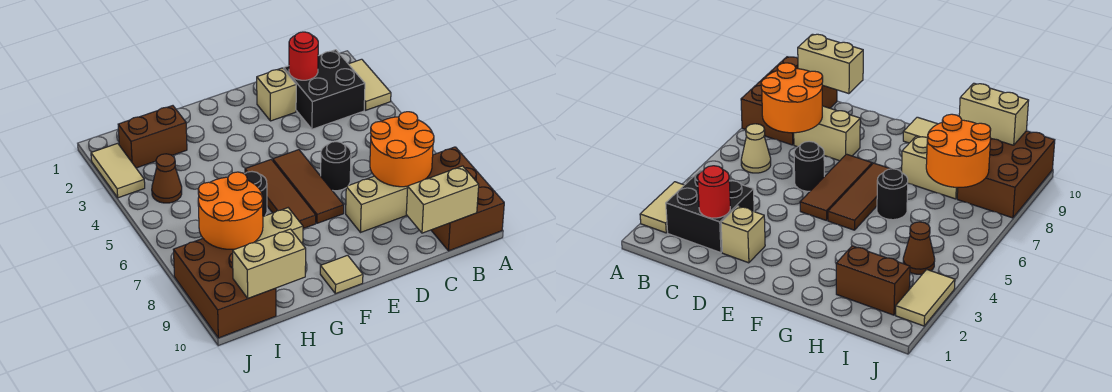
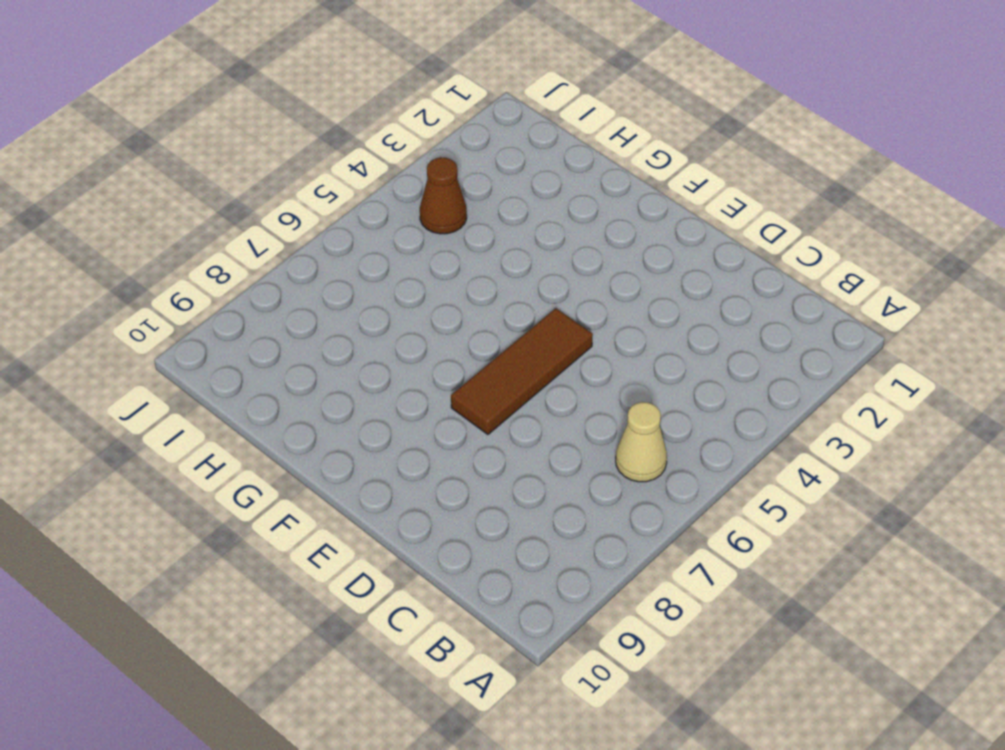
none -> tan 1x2 tile [349,59,391,110]
none -> brown 2x3 brick [426,147,504,251]
none -> black 2x2 brick [284,50,365,129]

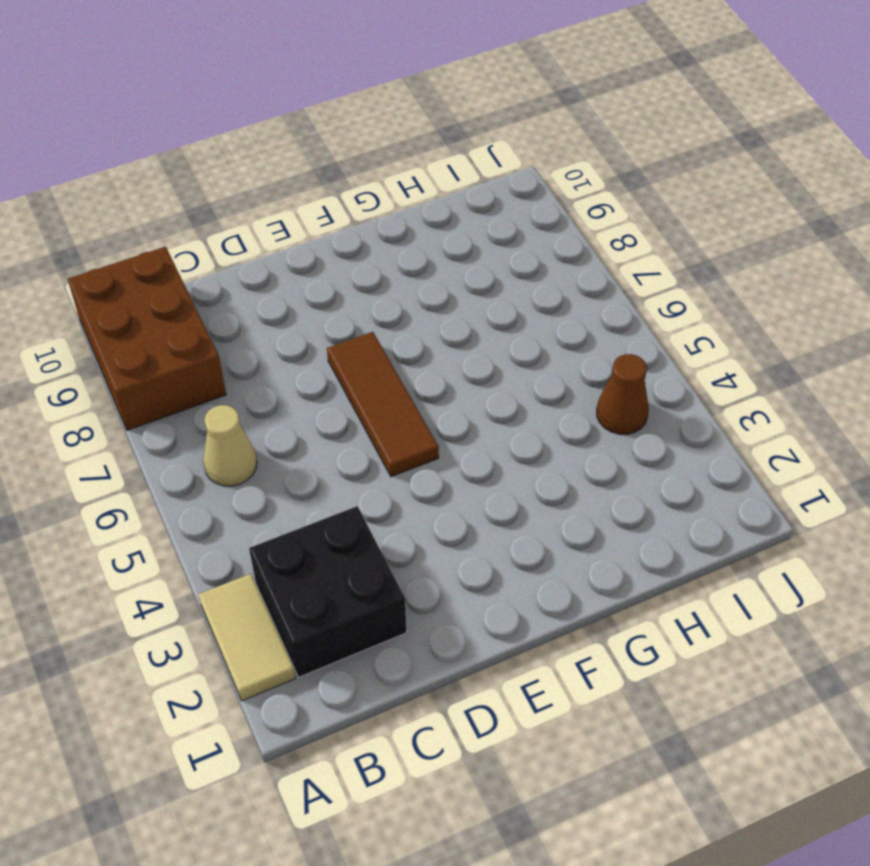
none -> tan 1x2 brick [346,176,408,233]
none -> tan 1x1 brick [257,68,296,121]
none -> black 1x1 round brick [321,142,351,191]

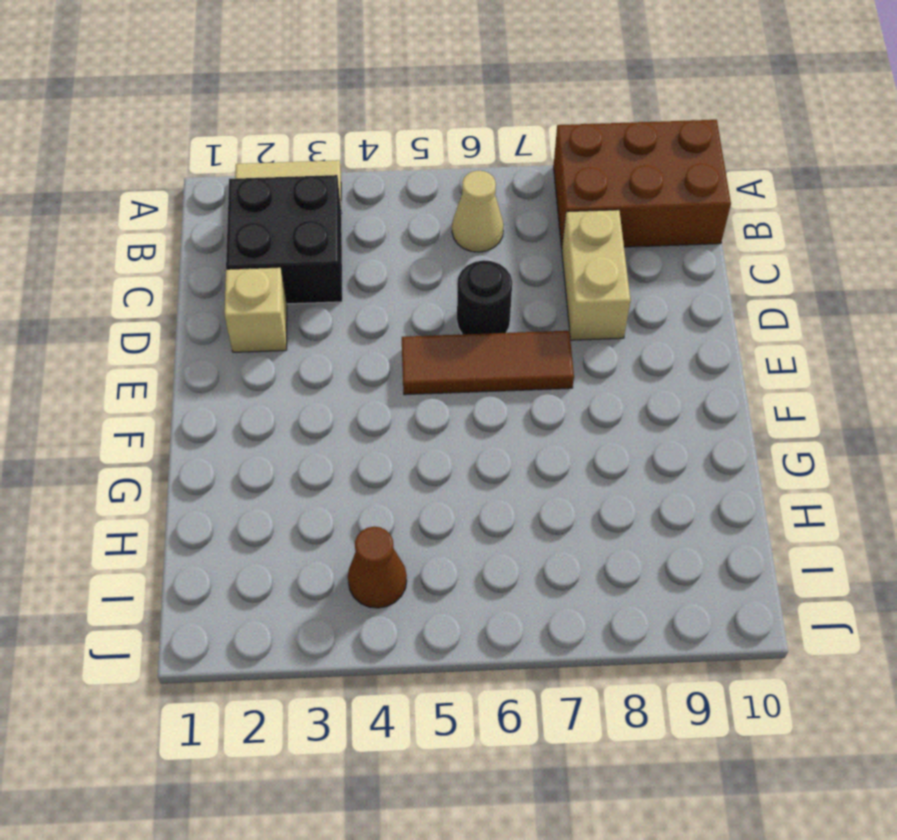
none -> brown 1x3 tile [245,159,316,229]
none -> tan 1x1 tile [320,255,363,294]
none -> black 1x1 round brick [245,172,267,216]

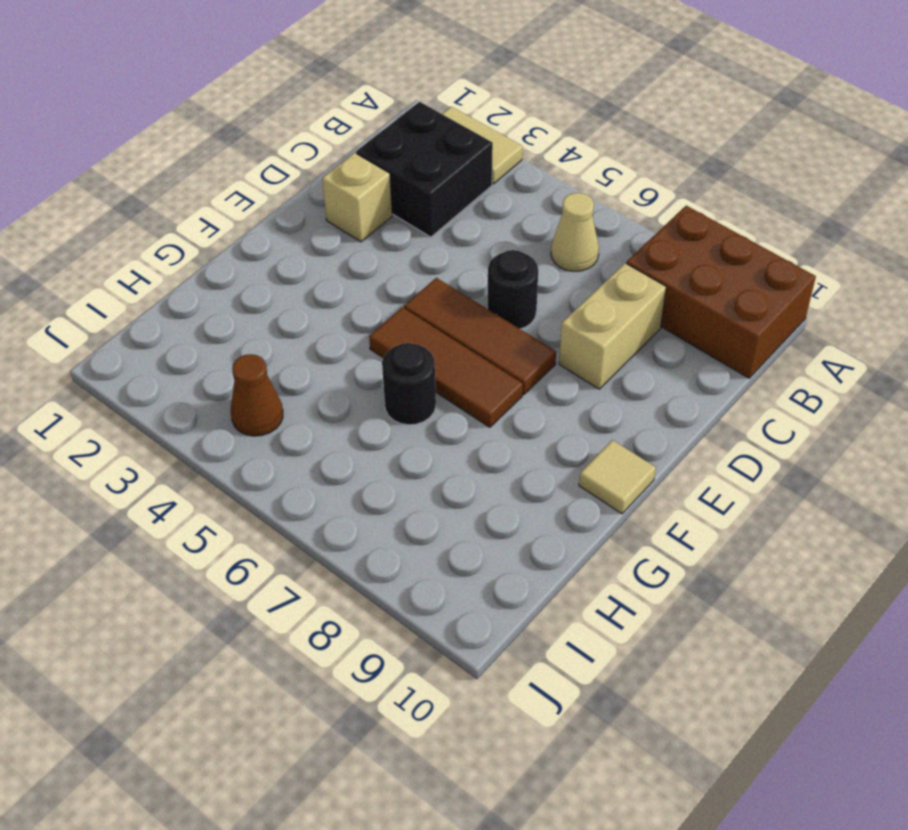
none -> tan 1x2 brick [255,208,303,244]
none -> brown 1x2 brick [118,106,187,168]
none -> brown 2x3 brick [173,239,276,338]

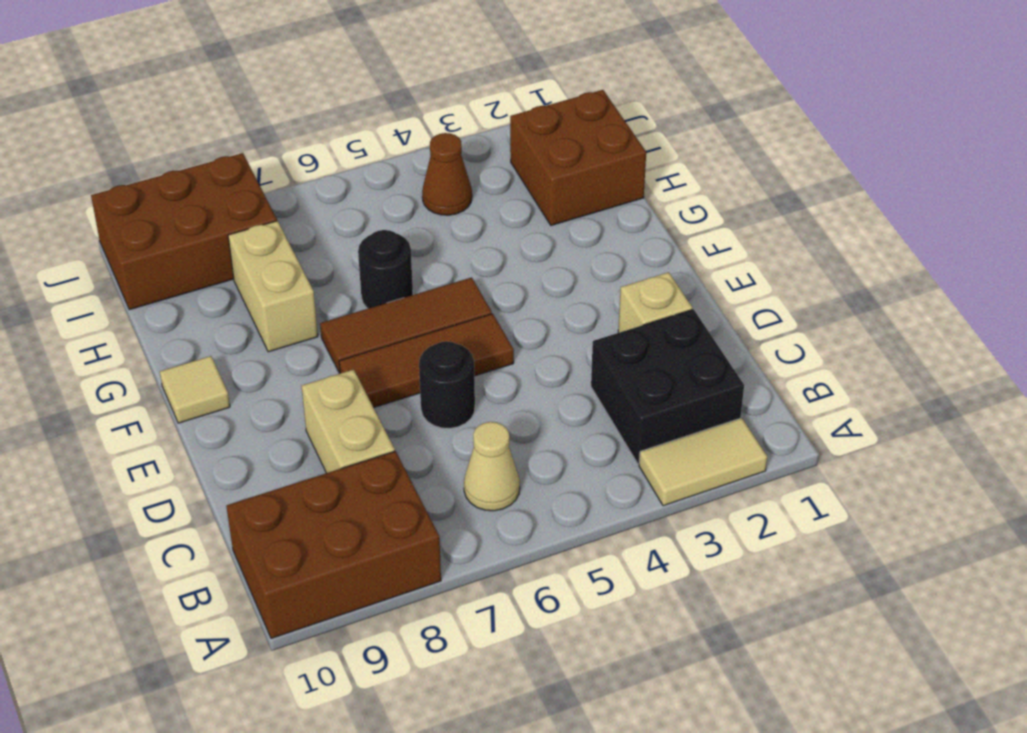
brown 2x2 brick [510,90,646,225] -> brown 1x2 brick [118,106,187,168]
none -> tan 1x2 tile [91,143,145,198]
none -> orange 2x2 round brick [370,112,434,187]
none -> tan 1x2 brick [406,166,479,233]

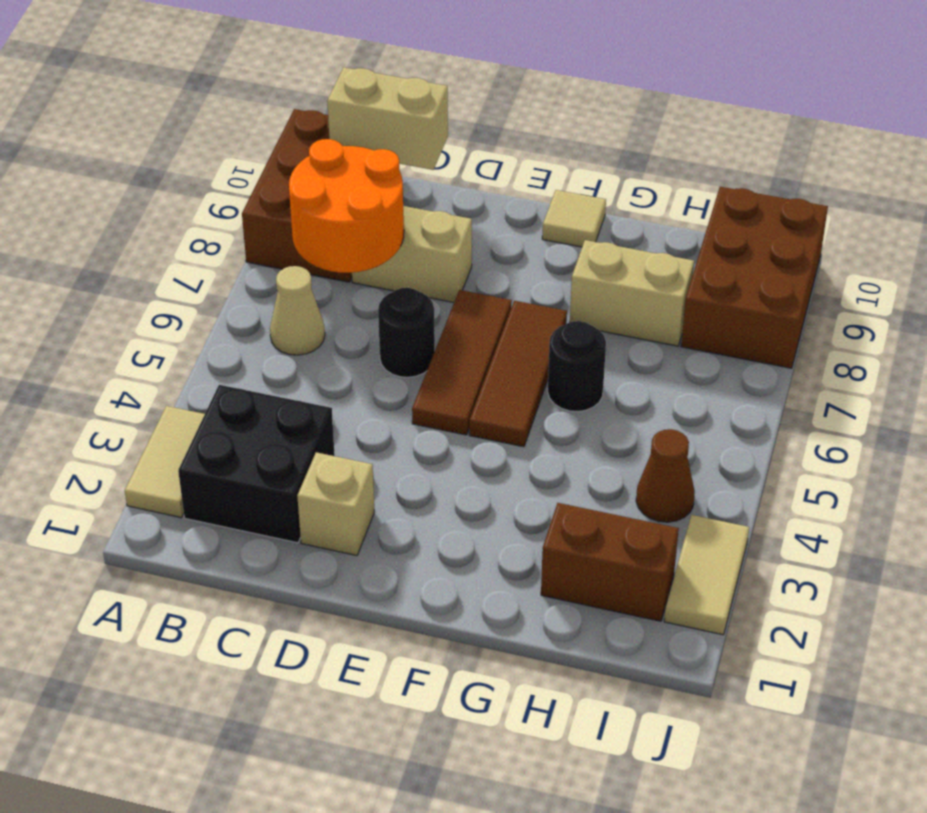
none -> red 1x1 round brick [289,32,318,80]
none -> orange 2x2 round brick [198,172,263,249]
none -> tan 1x2 brick [233,229,306,298]

